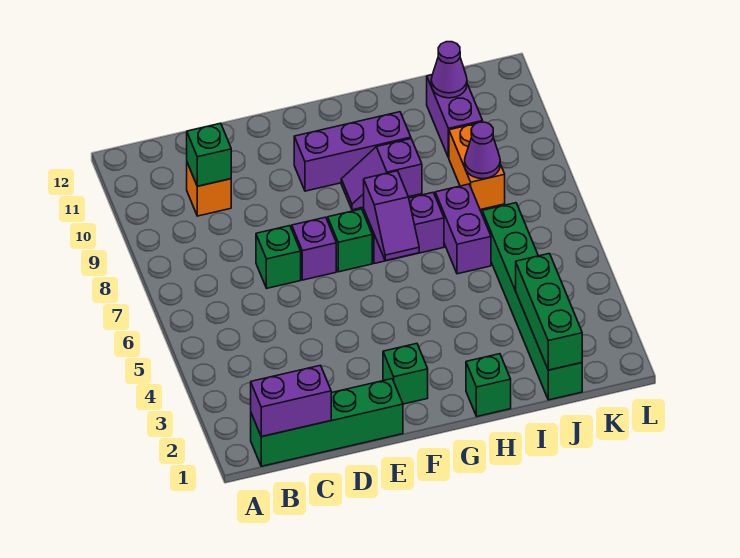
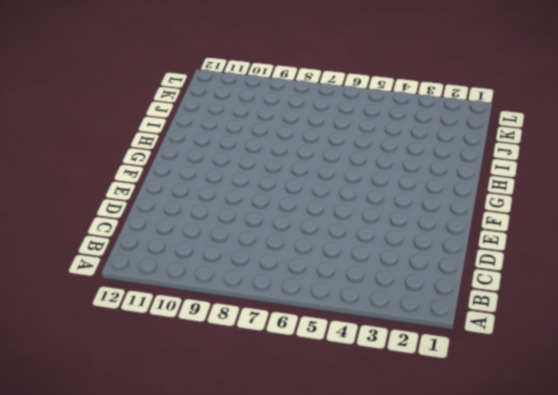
none -> green 1x4 brick [251,379,403,466]
none -> orange 1x1 brick [187,163,231,216]
none -> green 1x1 brick [256,226,301,288]

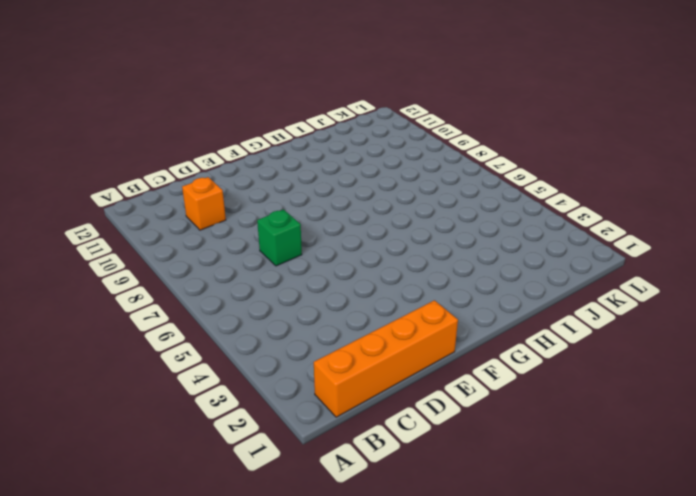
orange 1x4 brick [314,300,458,417] -> green 1x4 brick [251,379,403,466]
none -> purple 1x1 brick [292,217,336,280]
none -> green 1x1 brick [383,344,428,404]
none -> green 1x1 brick [328,209,372,272]

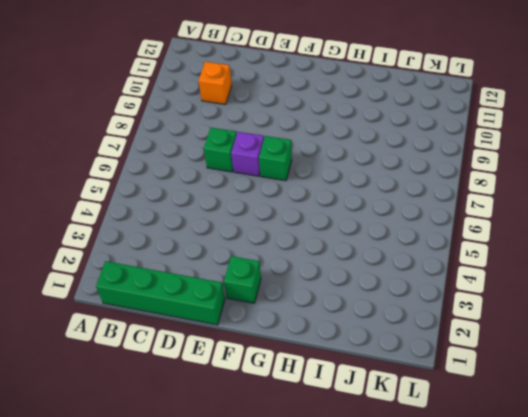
none -> purple 1x3 brick [294,112,411,191]
none -> purple 1x2 brick [364,193,444,264]
none -> purple 1x2 slope [341,139,422,210]

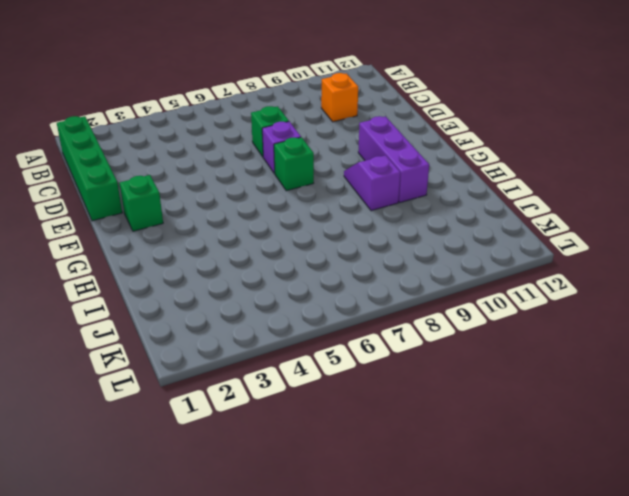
none -> purple 1x2 brick [364,193,444,264]
none -> green 1x1 brick [466,354,511,416]
none -> purple 1x2 brick [435,184,491,274]

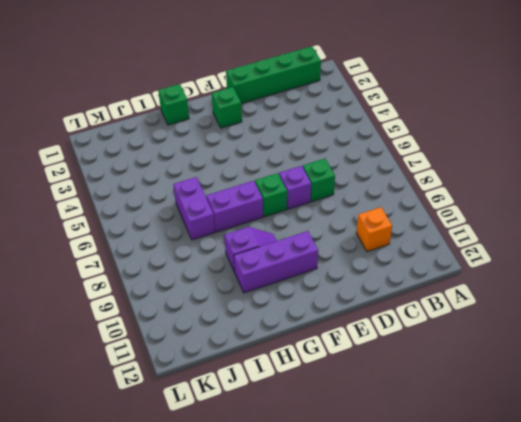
none -> green 1x6 brick [482,203,582,400]
none -> orange 1x2 brick [449,124,505,210]
none -> purple 1x2 brick [427,75,483,158]

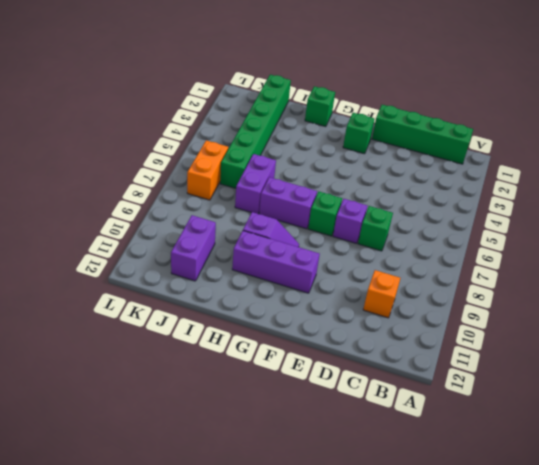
orange 1x2 brick [187,140,228,200] -> orange 1x2 brick moved to [449,124,505,210]
none -> purple 1x2 brick [251,365,331,437]
none -> green 1x1 brick [187,123,231,186]
none -> purple 1x2 slope [364,171,419,261]

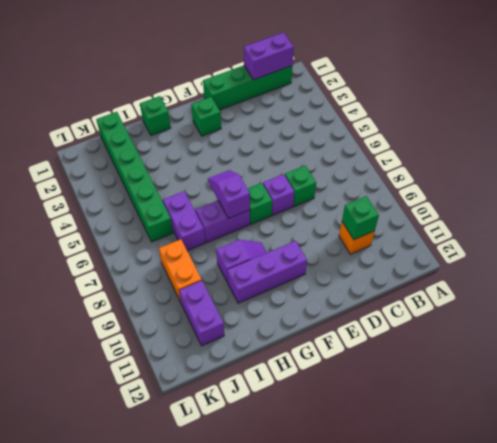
none -> green 1x3 brick [516,254,582,370]
none -> purple 1x1 cone [465,122,500,179]
none -> purple 1x1 cone [431,42,467,98]

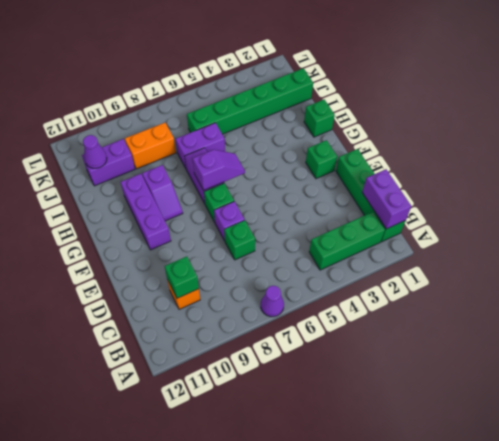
purple 1x1 cone [261,286,284,317] -> purple 1x1 cone moved to [465,122,500,179]
green 1x3 brick [309,212,385,270] -> green 1x3 brick moved to [516,254,582,370]

